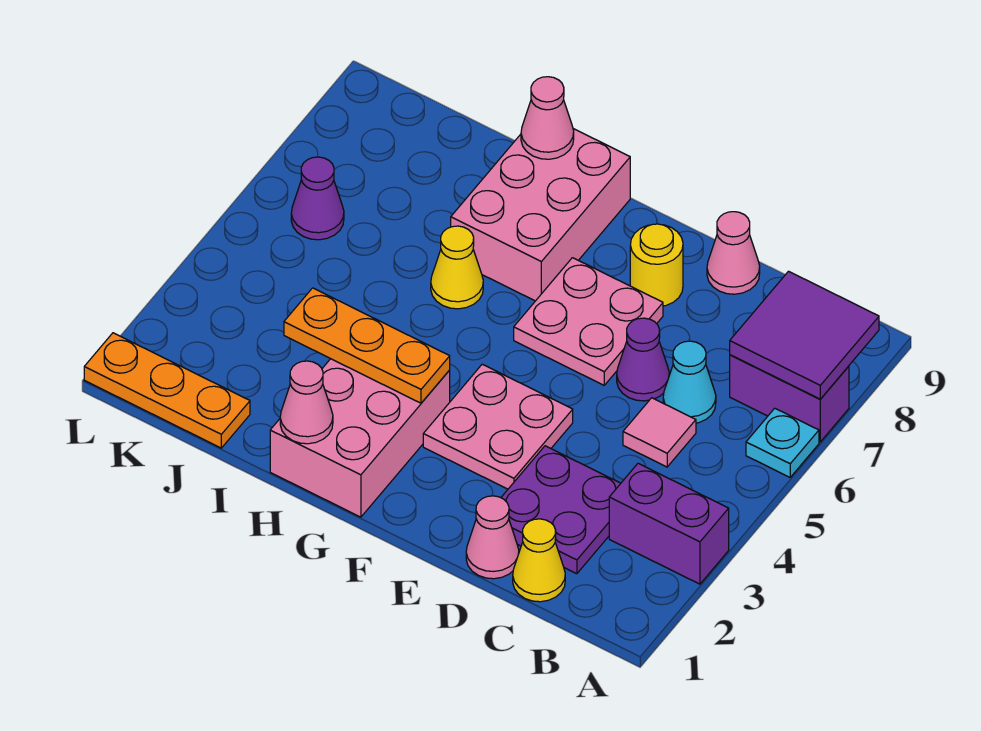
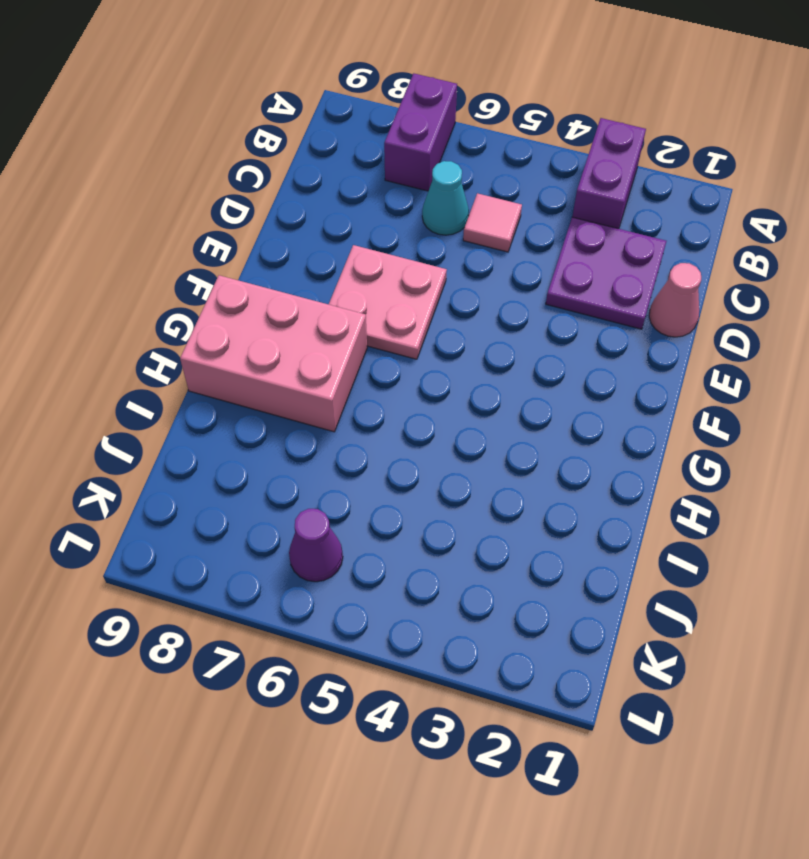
none -> cyan 1x1 plate [746,408,819,477]
none -> yellow 1x1 cone [513,519,565,602]
none -> purple 1x1 cone [617,318,669,401]

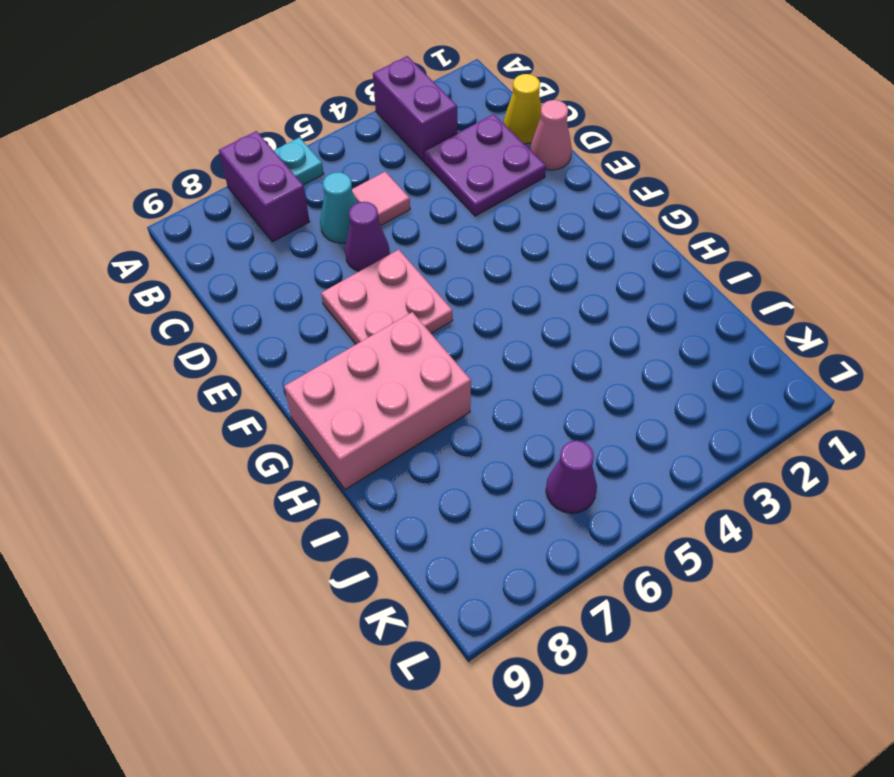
none -> pink 1x1 cone [707,212,760,294]
none -> pink 2x2 plate [423,364,573,489]
none -> yellow 1x1 round brick [630,224,683,306]

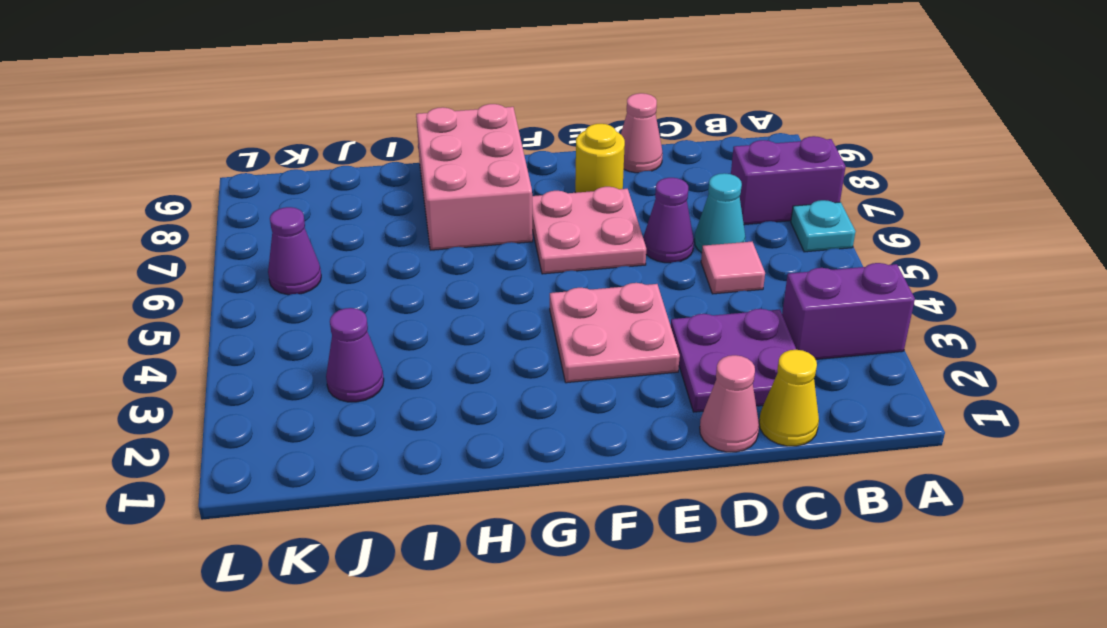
purple 1x1 cone [326,308,384,402] -> none
none -> pink 2x3 brick [270,359,450,517]
none -> yellow 1x1 cone [431,226,483,309]
none -> orange 1x3 plate [84,333,250,448]

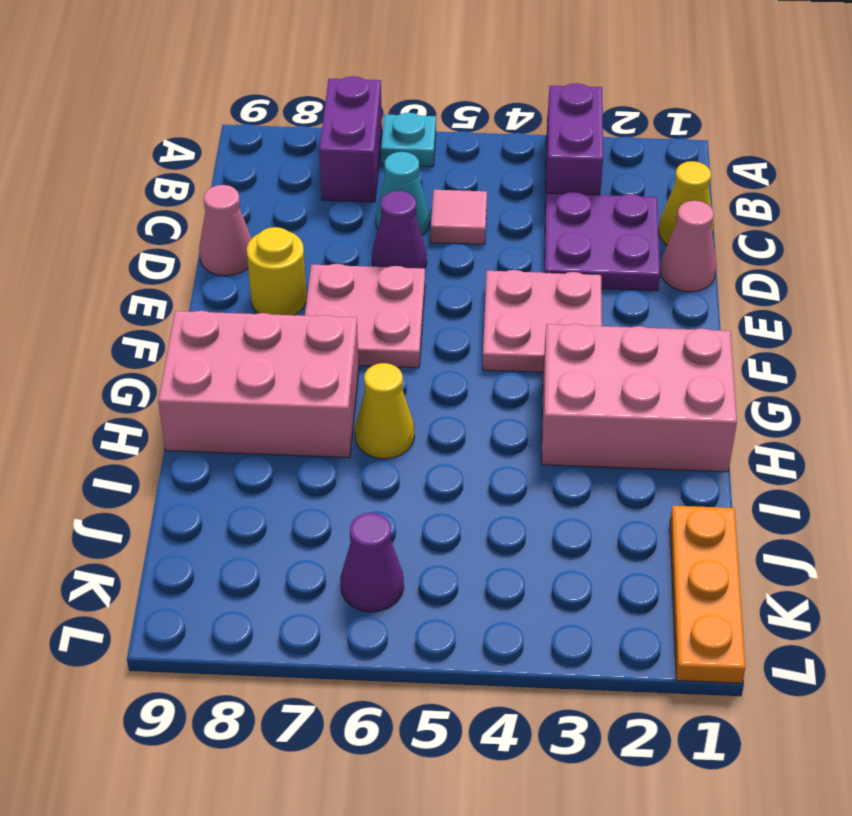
none -> purple 2x2 tile [730,271,879,399]
none -> orange 1x3 plate [284,288,450,403]
none -> pink 1x1 cone [280,361,333,444]

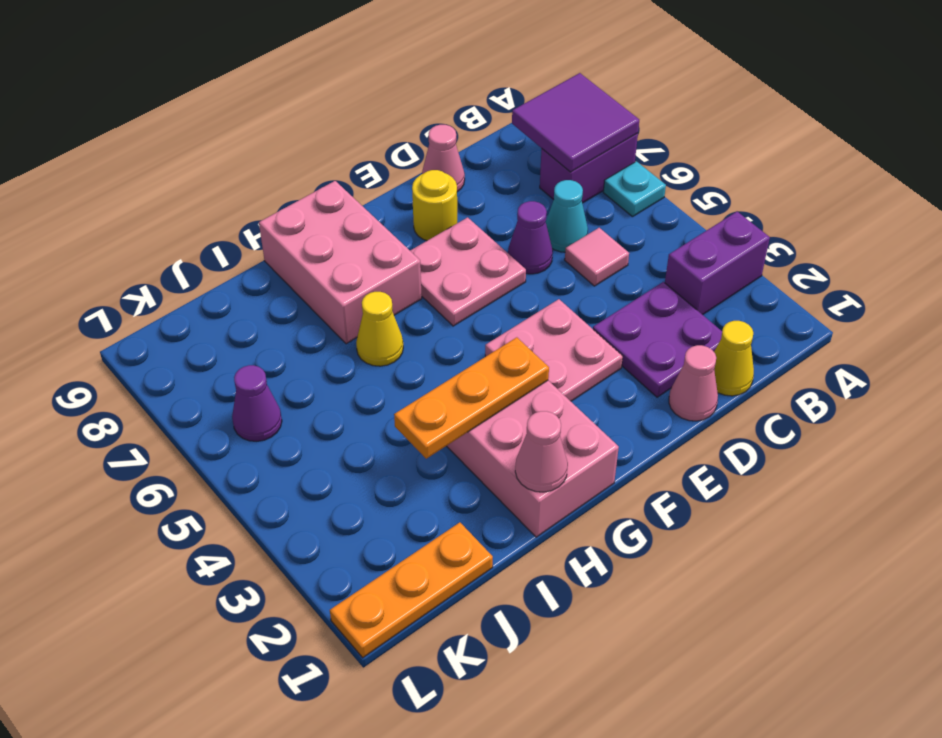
none -> pink 1x1 cone [521,77,574,159]

